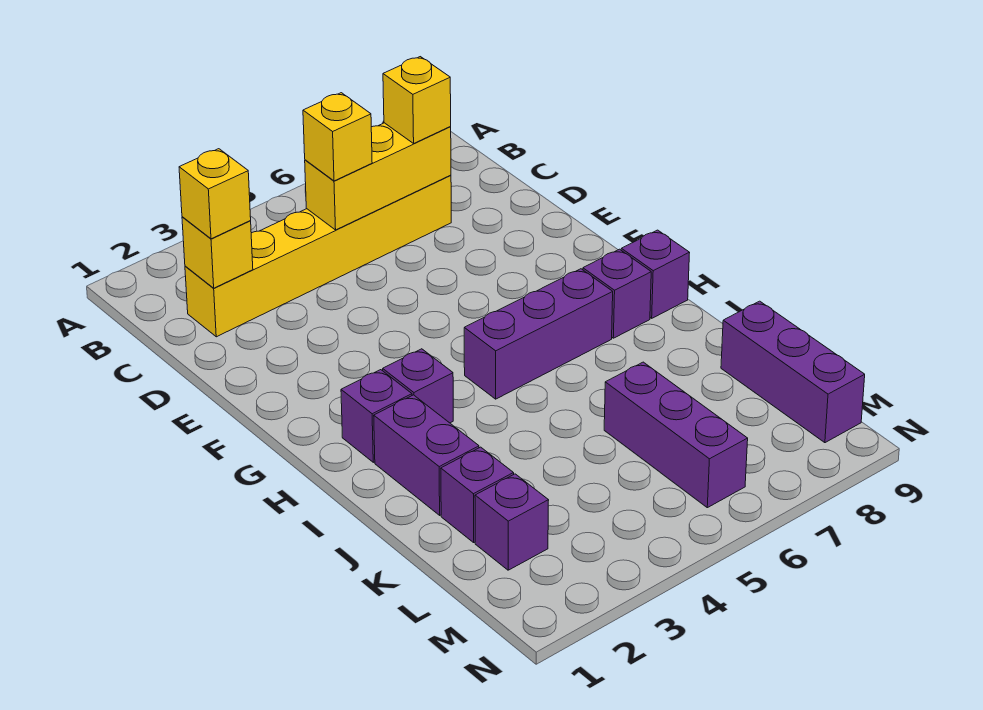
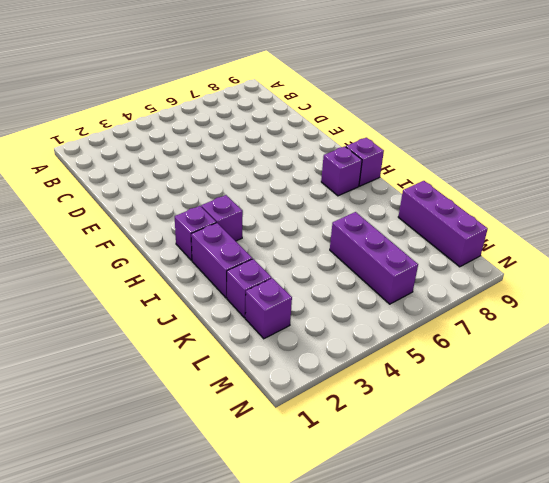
none -> yellow 1x6 brick [185,175,451,337]
none -> purple 1x3 brick [464,269,613,399]
none -> yellow 1x1 brick [182,217,253,288]

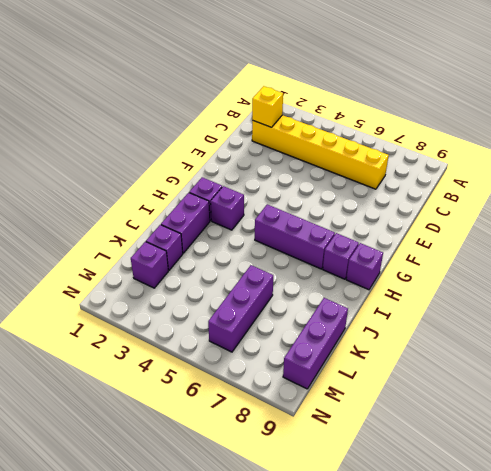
none -> yellow 1x3 brick [305,123,451,230]
none -> yellow 1x1 brick [179,149,251,239]
none -> yellow 1x1 brick [303,93,372,181]

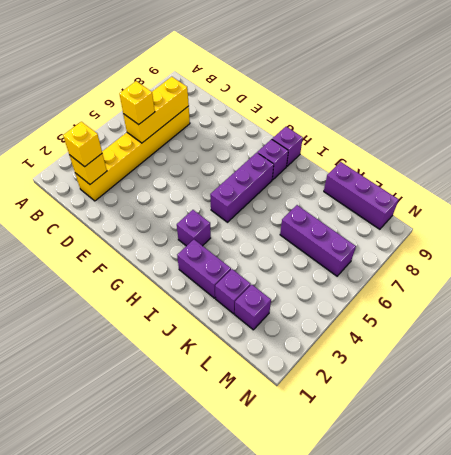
none -> purple 1x1 brick [341,370,412,462]
none -> yellow 1x1 brick [383,57,451,143]

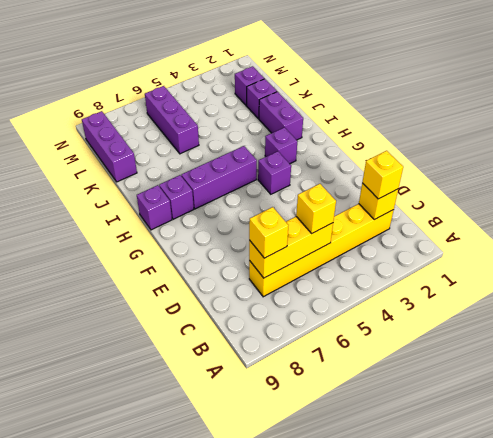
purple 1x1 brick [258,151,291,194] -> purple 1x1 brick moved to [341,370,412,462]

